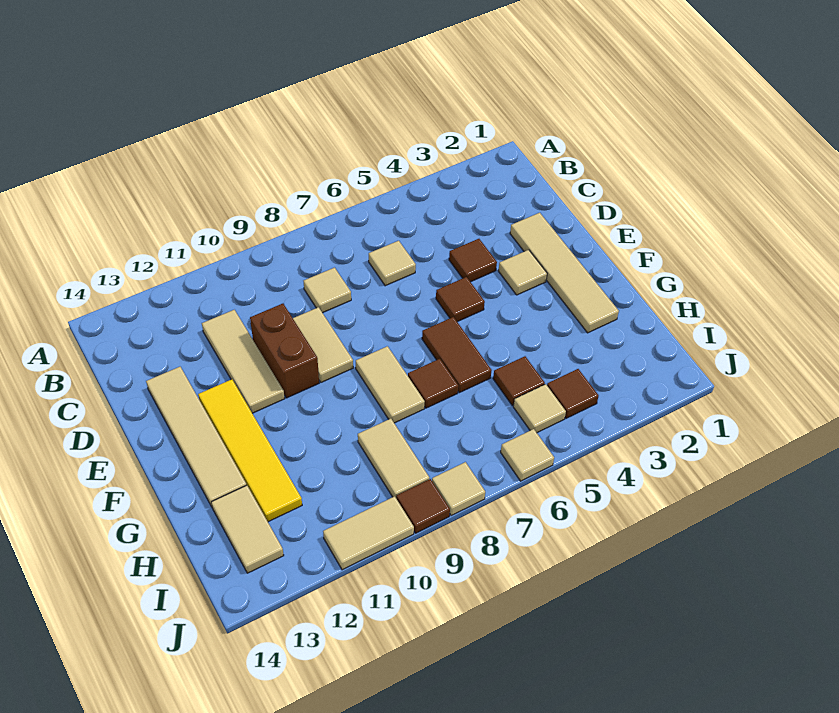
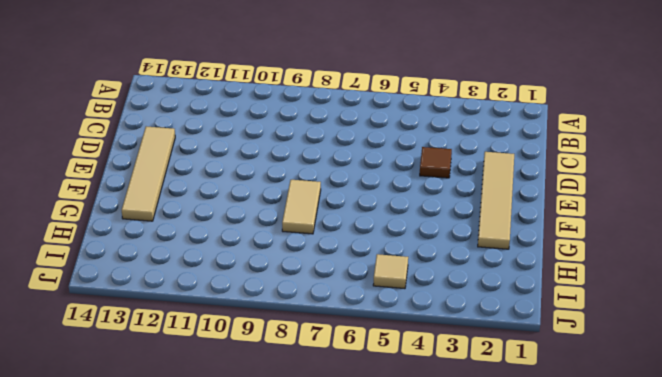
none -> tan 1x1 tile [369,241,416,286]
none -> tan 1x1 tile [304,268,351,313]
none -> tan 1x3 tile [202,310,285,413]

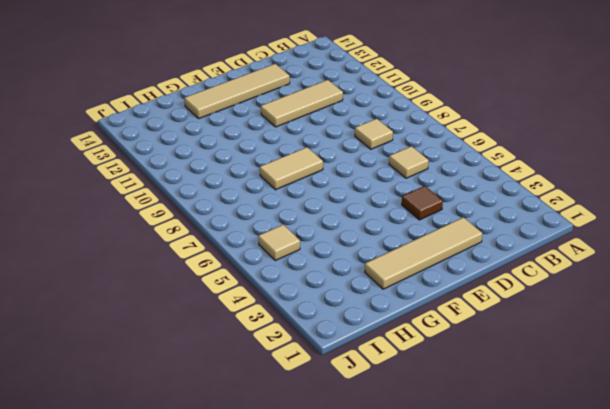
none -> tan 1x2 tile [293,307,353,382]
none -> brown 1x2 brick [250,304,319,398]
none -> tan 1x1 tile [498,250,547,295]

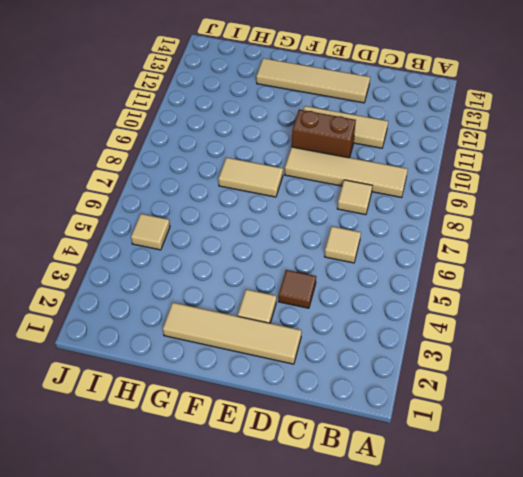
tan 1x4 tile [285,147,408,198] -> tan 1x2 tile [293,307,353,382]
none -> brown 1x1 tile [436,277,485,322]
none -> yellow 1x4 tile [198,379,302,522]
none -> brown 1x2 tile [422,317,492,393]

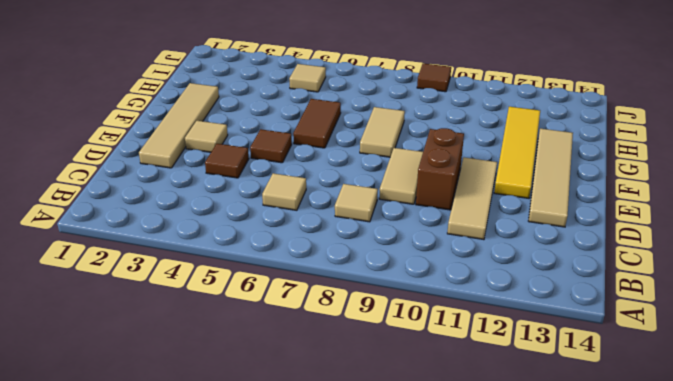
none -> brown 1x1 tile [408,359,458,408]
none -> brown 1x1 tile [493,356,545,405]
none -> tan 1x2 tile [358,419,429,497]

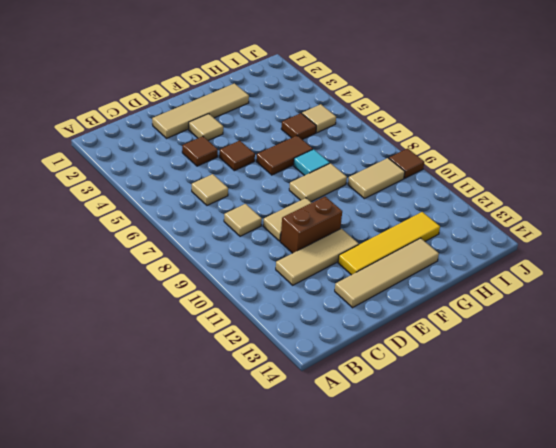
cyan 1x1 tile [294,149,330,176] -> brown 1x1 tile [408,359,458,408]
none -> tan 1x2 tile [211,485,284,573]
none -> brown 1x1 tile [547,369,598,418]
none -> tan 1x1 tile [501,429,554,481]

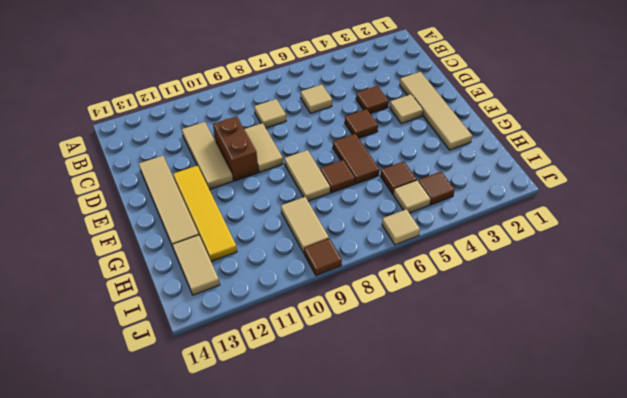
none -> tan 1x1 tile [432,462,485,516]
none -> tan 1x2 tile [323,496,414,570]

